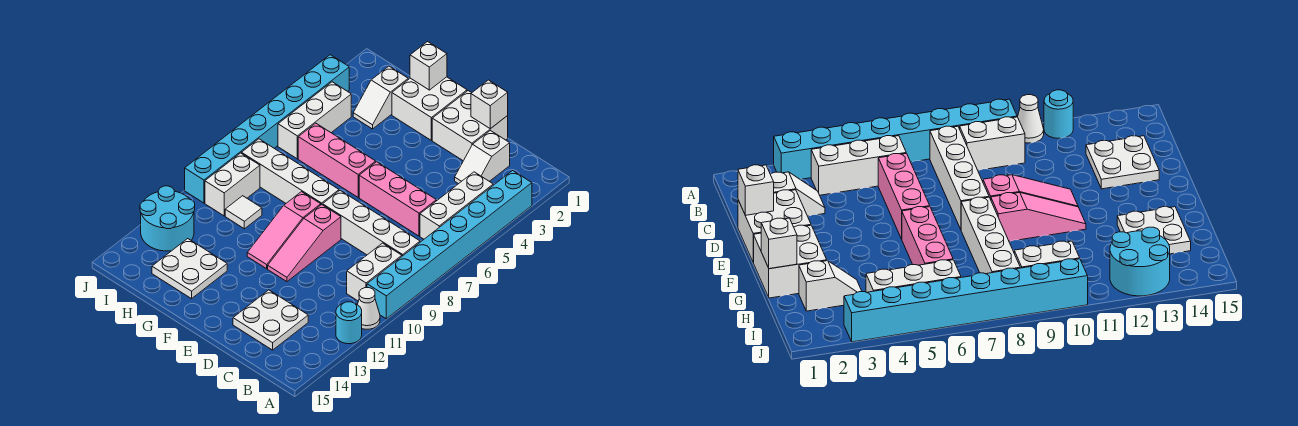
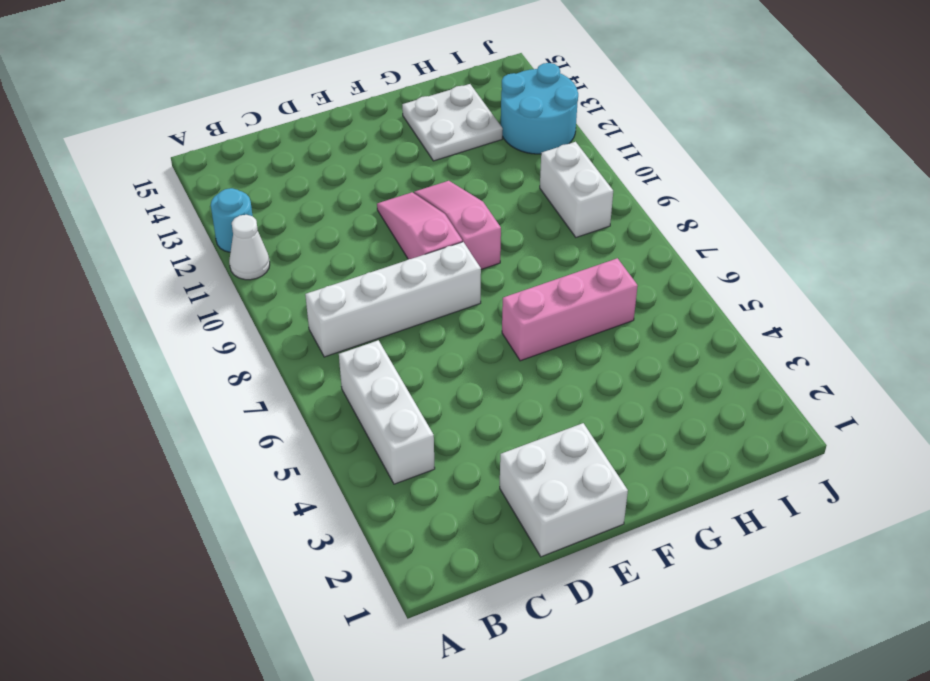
none -> cyan 1x8 brick [367,171,532,319]
none -> white 1x2 brick [347,243,402,301]
none -> white 1x2 slope [455,131,510,184]

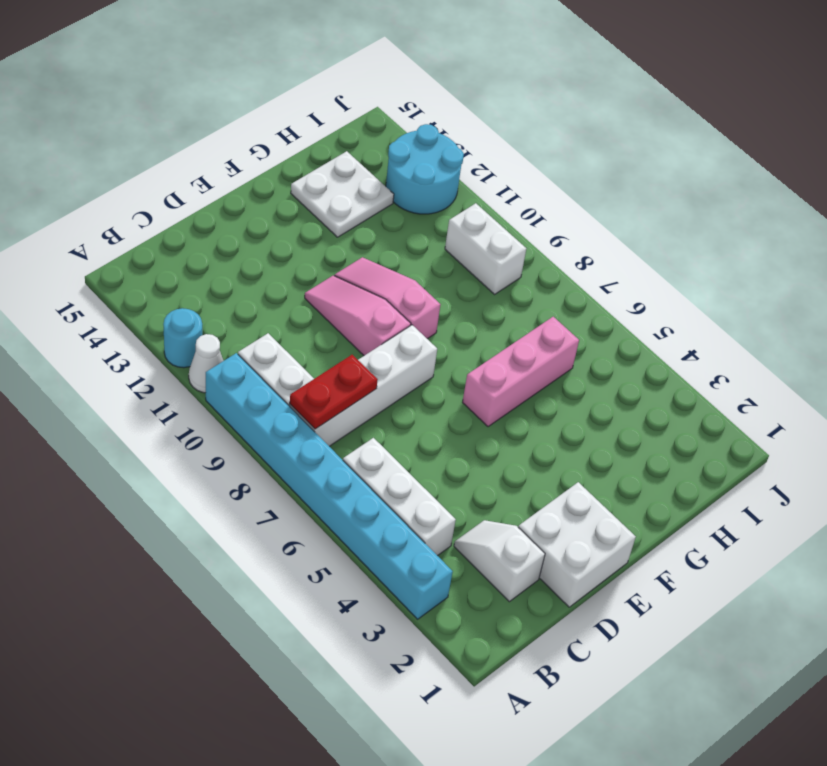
red 1x2 plate [290,355,378,429] -> none
none -> pink 1x3 brick [359,162,436,236]
none -> white 2x2 plate [233,290,308,350]
none -> white 2x2 brick [392,77,467,140]

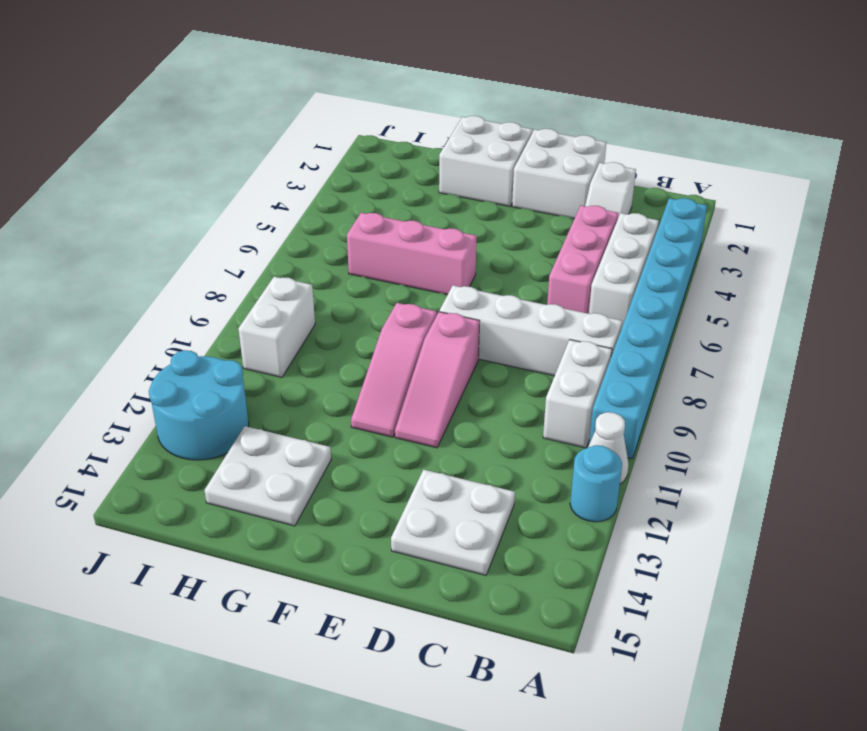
pink 1x3 brick [547,206,618,313] -> pink 1x3 brick turned to [359,162,436,236]
none -> white 1x4 brick [242,139,339,205]
none -> white 1x2 slope [353,66,408,129]
none -> white 1x1 tile [225,196,262,229]

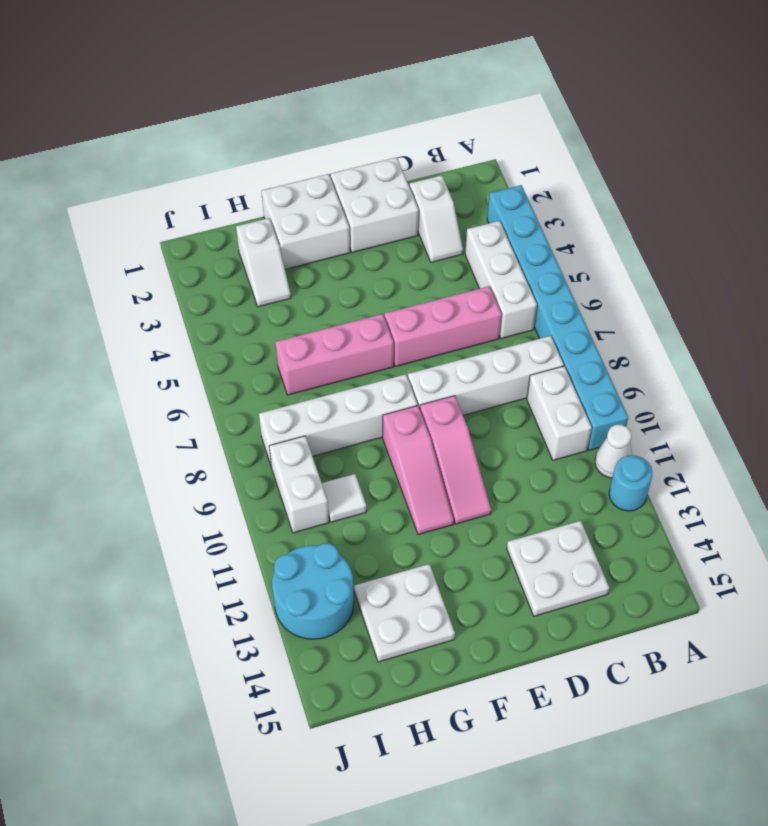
none -> white 1x3 brick [278,82,351,159]
none -> cyan 1x8 brick [185,55,349,203]
none -> white 1x1 brick [471,80,508,129]

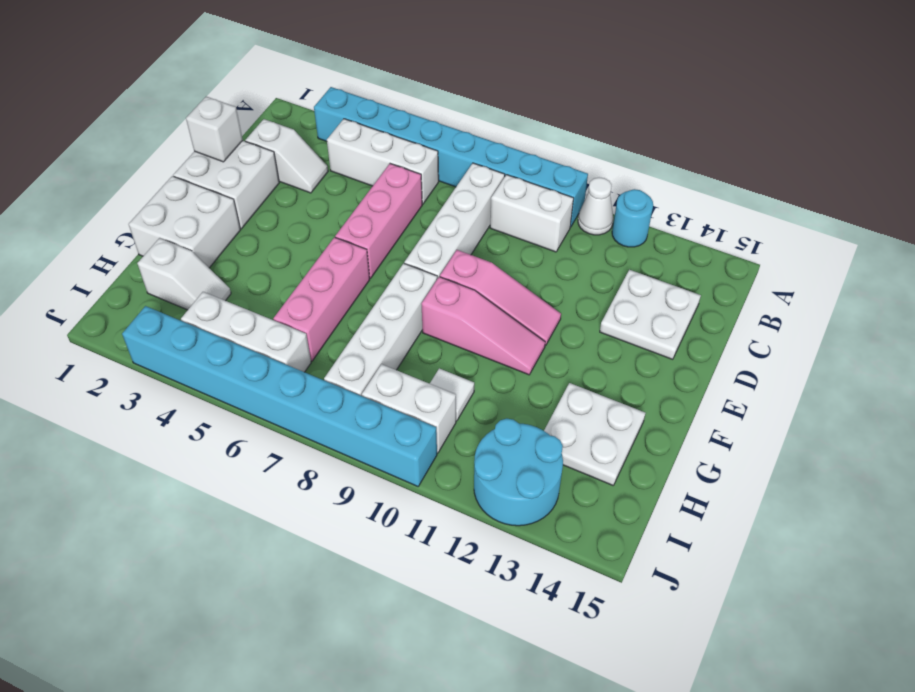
none -> white 1x1 brick [410,42,447,90]

